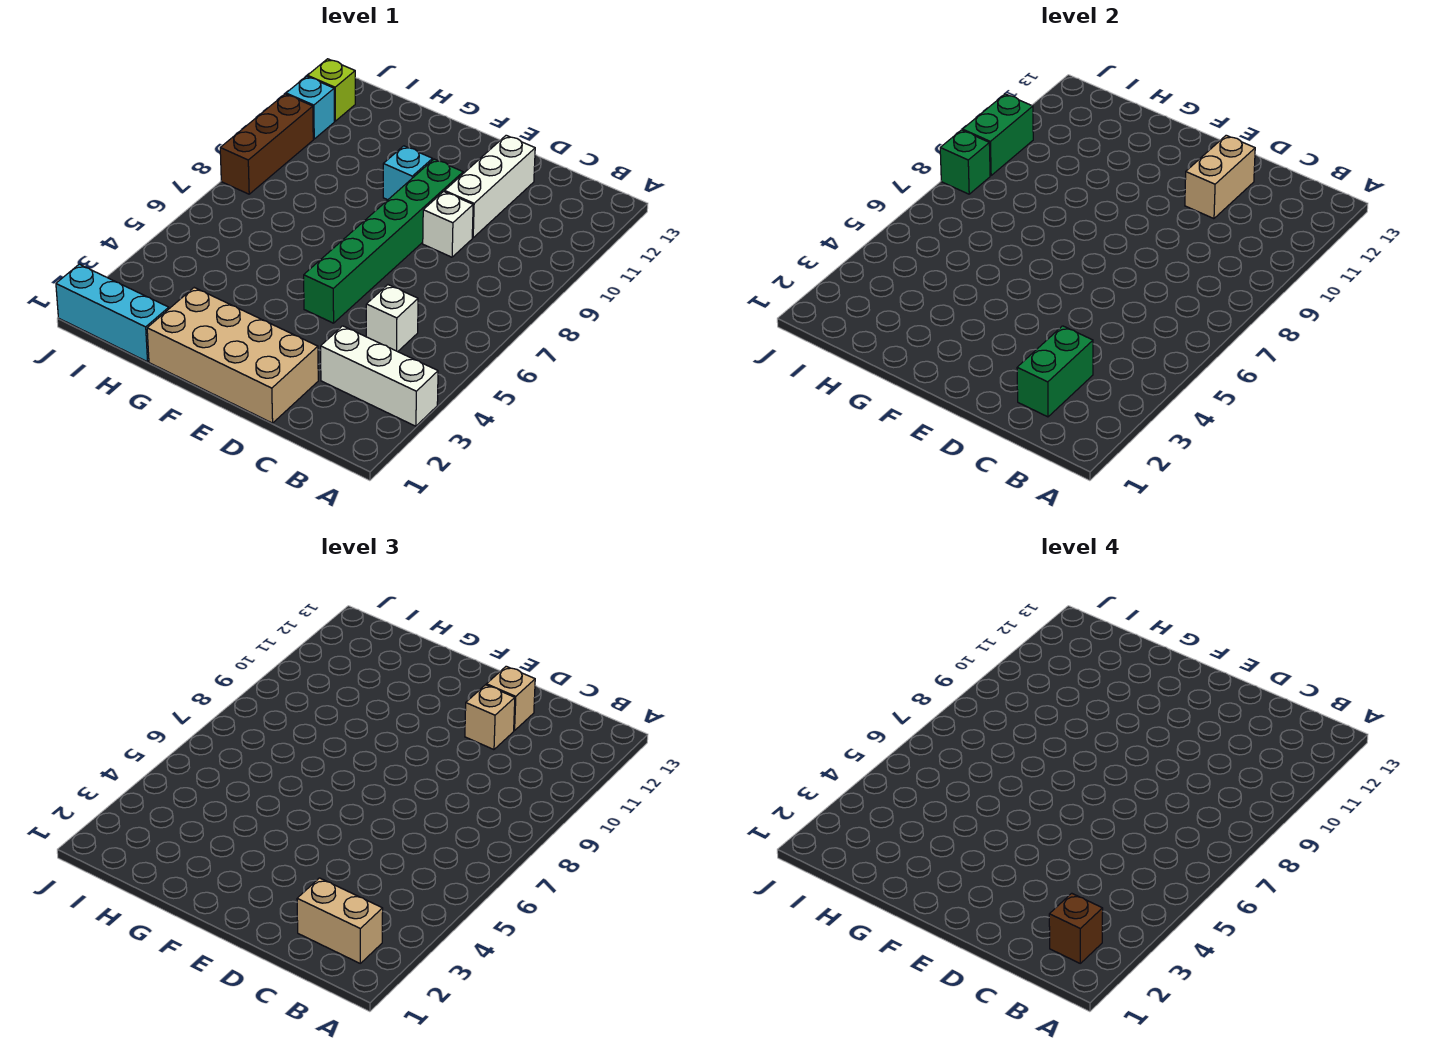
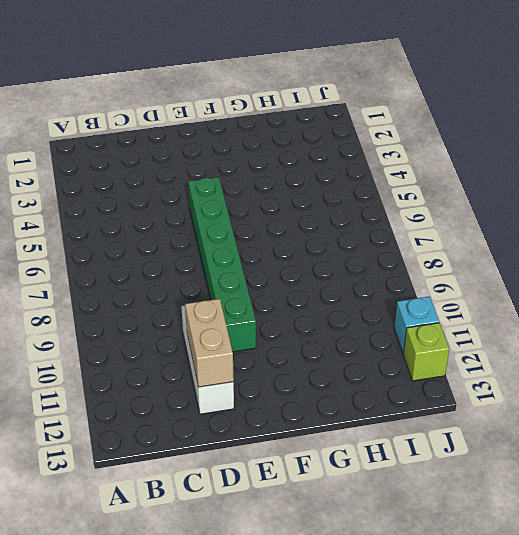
none -> white 1x3 brick [321,326,438,426]
none -> white 1x1 brick [366,285,418,352]
none -> tan 2x4 brick [147,288,318,423]

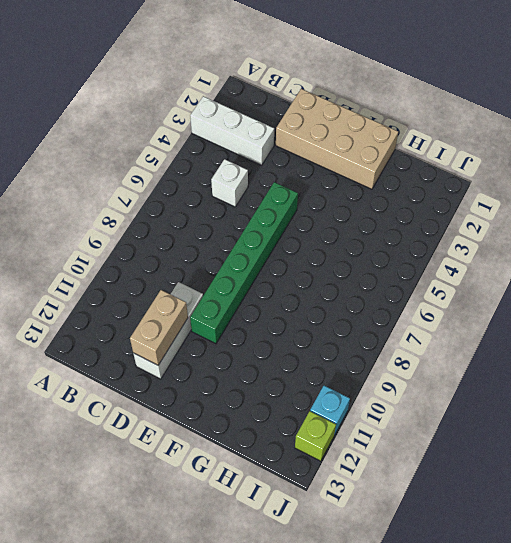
none -> white 1x1 brick [423,191,473,257]
none -> cyan 1x1 brick [383,146,433,200]
none -> cyan 1x3 brick [56,264,169,362]

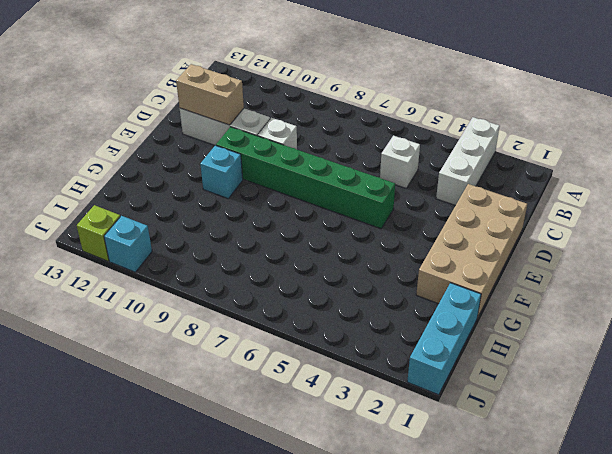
none -> brown 1x3 brick [220,94,313,194]
none -> green 1x2 brick [1017,326,1093,417]
none -> green 1x1 brick [940,130,990,194]

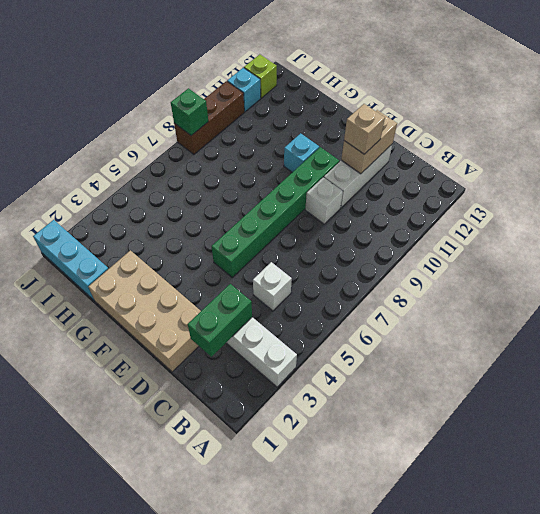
none -> green 1x2 brick [962,94,1033,176]
none -> tan 1x2 brick [297,878,383,963]
none -> tan 1x1 brick [486,666,535,731]

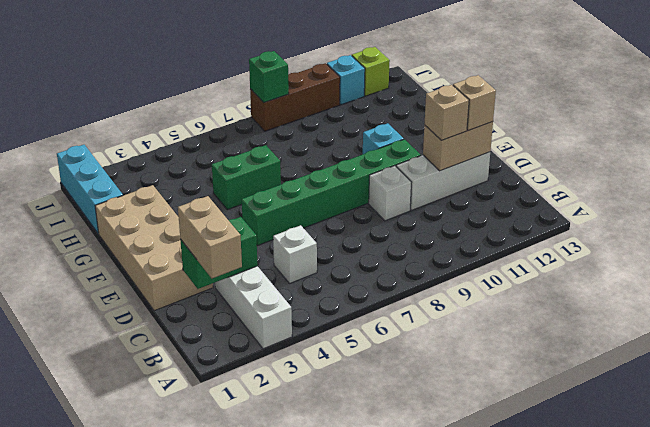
green 1x2 brick [212,145,281,210] -> green 1x2 brick moved to [962,94,1033,176]
none -> brown 1x1 brick [1049,893,1103,963]

